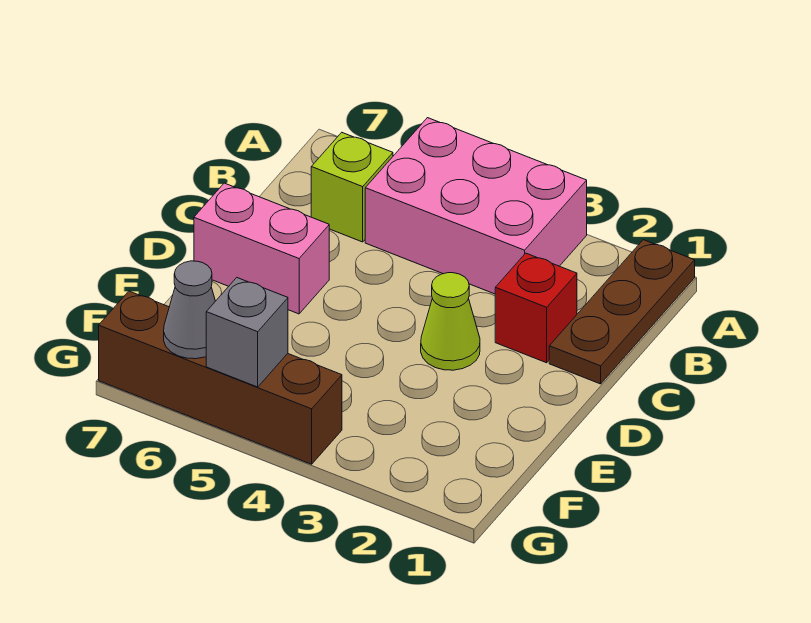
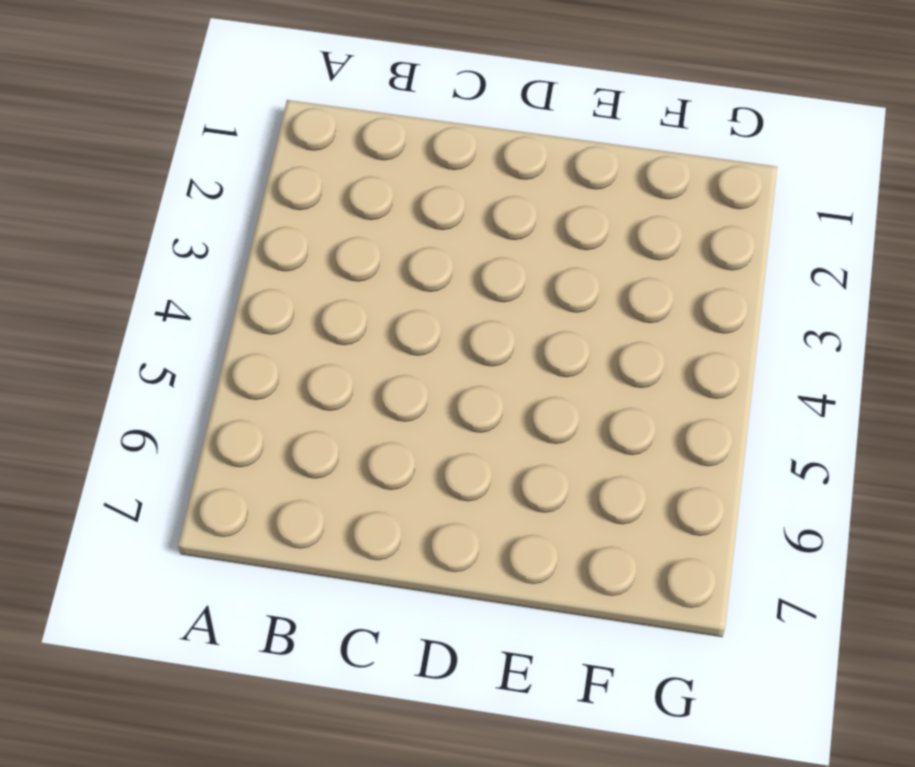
none -> brown 1x3 plate [549,240,695,384]
none -> pink 2x3 brick [365,118,587,294]

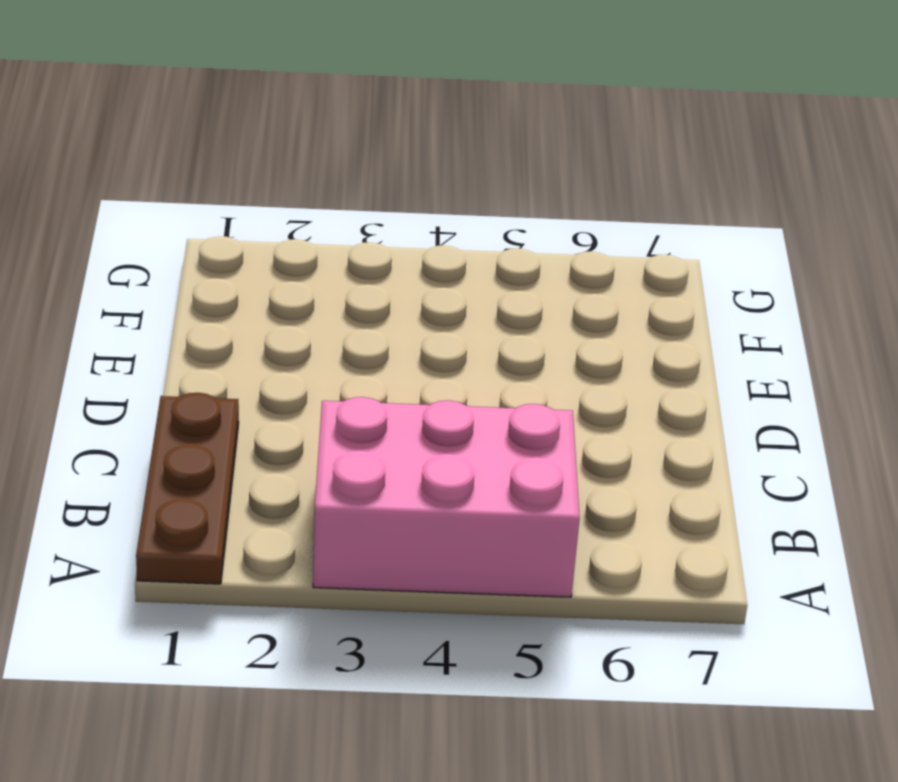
none -> lime 1x1 brick [311,133,393,242]
none -> red 1x1 brick [495,253,577,363]

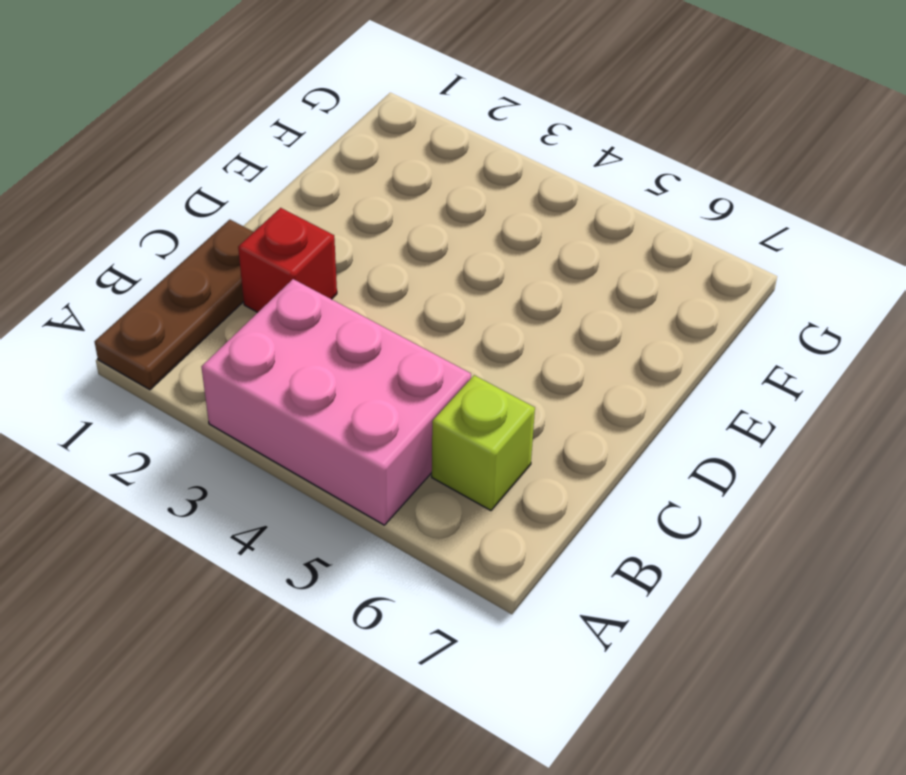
none -> lime 1x1 cone [421,273,480,370]
none -> pink 1x2 brick [194,183,329,314]

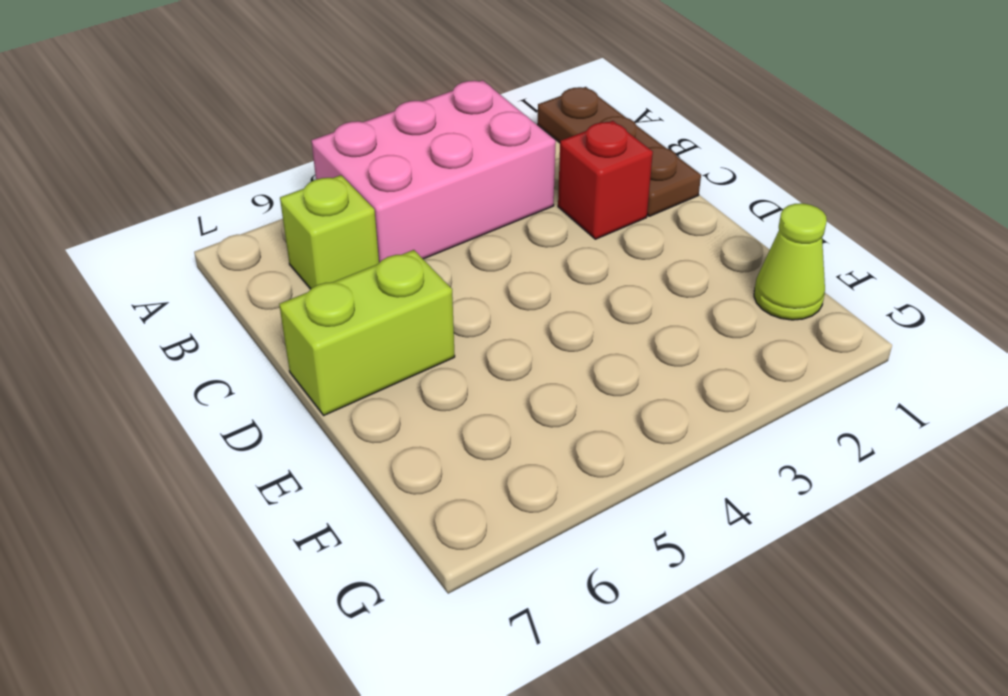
lime 1x2 brick [279,250,455,415] -> pink 1x2 brick [194,183,329,314]
lime 1x1 cone [754,203,827,320] -> lime 1x1 cone moved to [421,273,480,370]
none -> brown 1x4 brick [99,291,342,464]
none -> grey 1x1 brick [206,278,288,387]

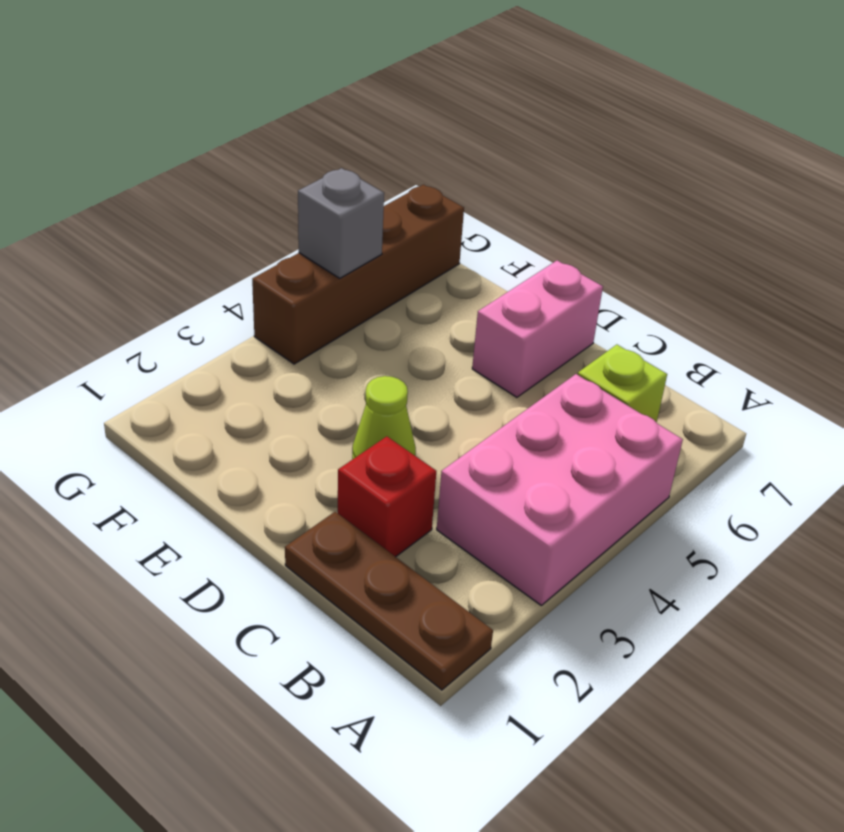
none -> grey 1x1 cone [164,261,215,359]

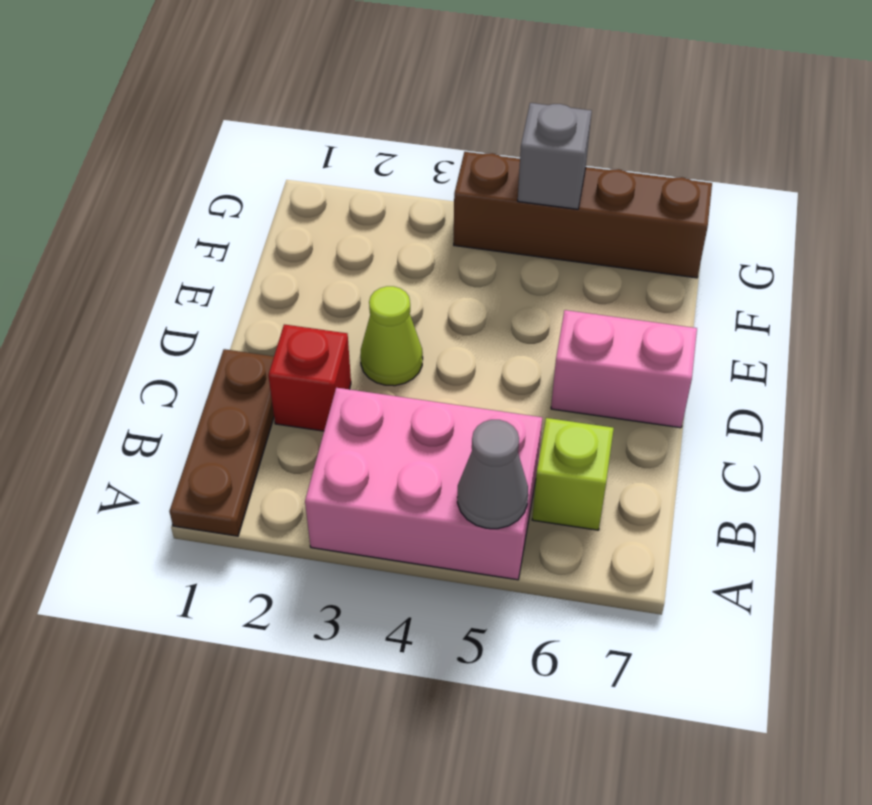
grey 1x1 cone [457,420,528,529] -> grey 1x1 cone moved to [164,261,215,359]

